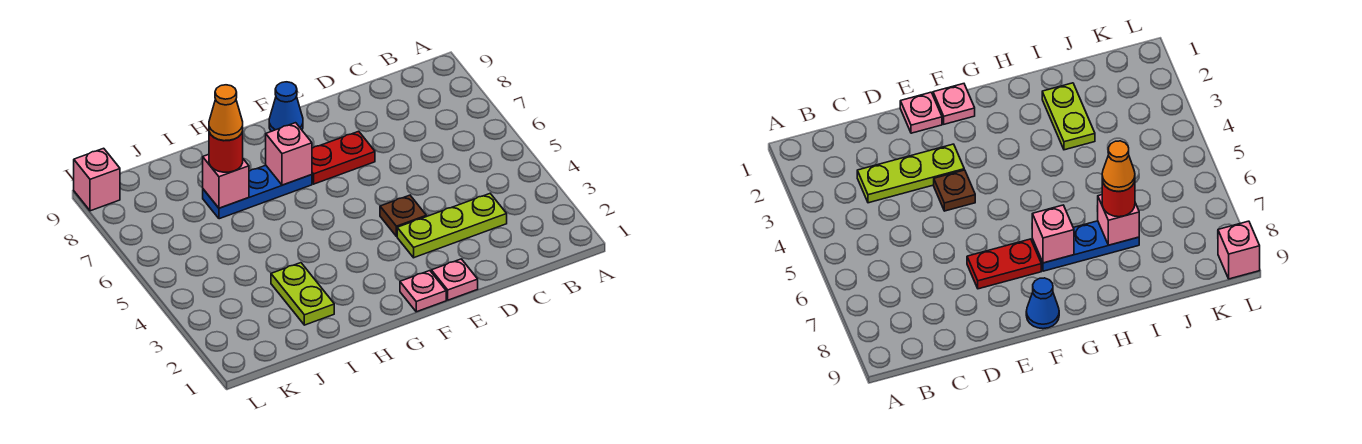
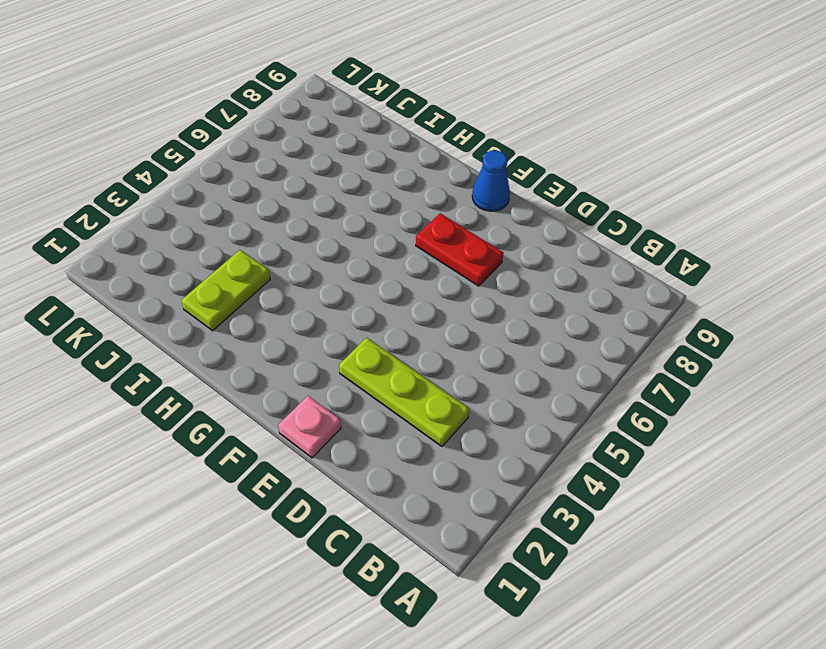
none -> brown 1x1 plate [380,195,426,236]
none -> pink 1x1 plate [400,271,446,312]
none -> blue 1x3 plate [203,165,312,219]

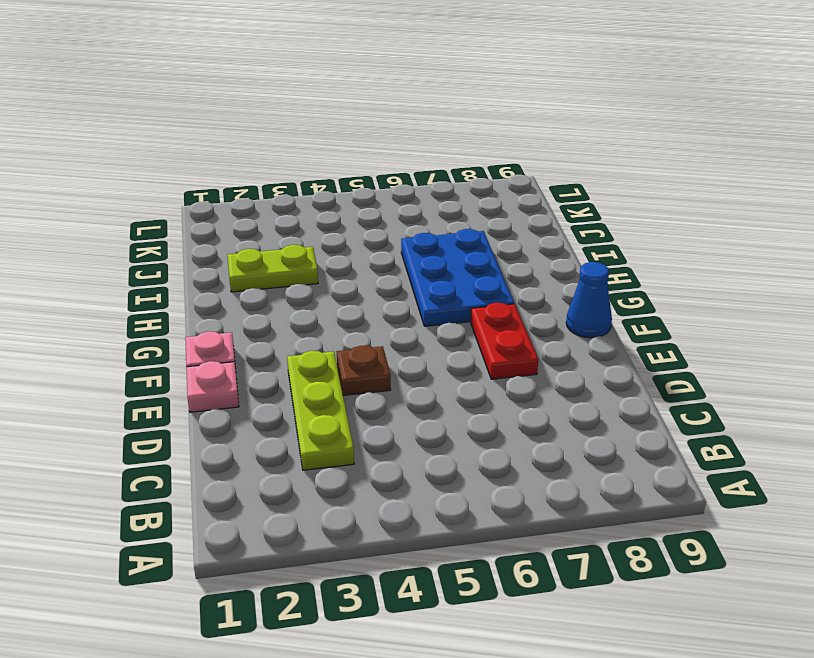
blue 2x3 plate [401,229,514,326] -> blue 1x3 plate [203,165,312,219]
none -> pink 1x1 brick [74,148,120,211]
none -> pink 1x1 brick [266,123,312,185]
none -> pink 1x1 brick [203,154,249,208]

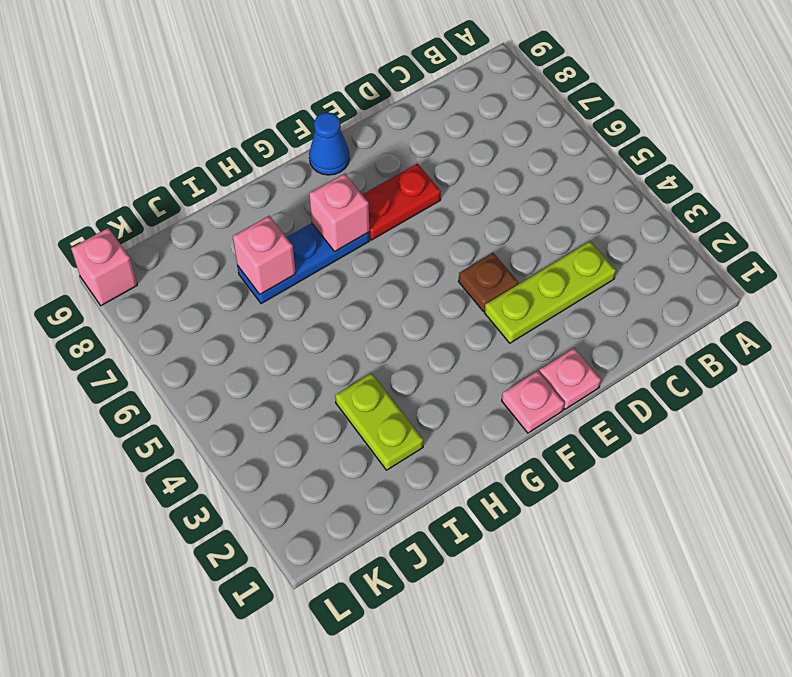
none -> red 1x1 round brick [209,132,243,172]
none -> orange 1x1 cone [209,85,243,141]

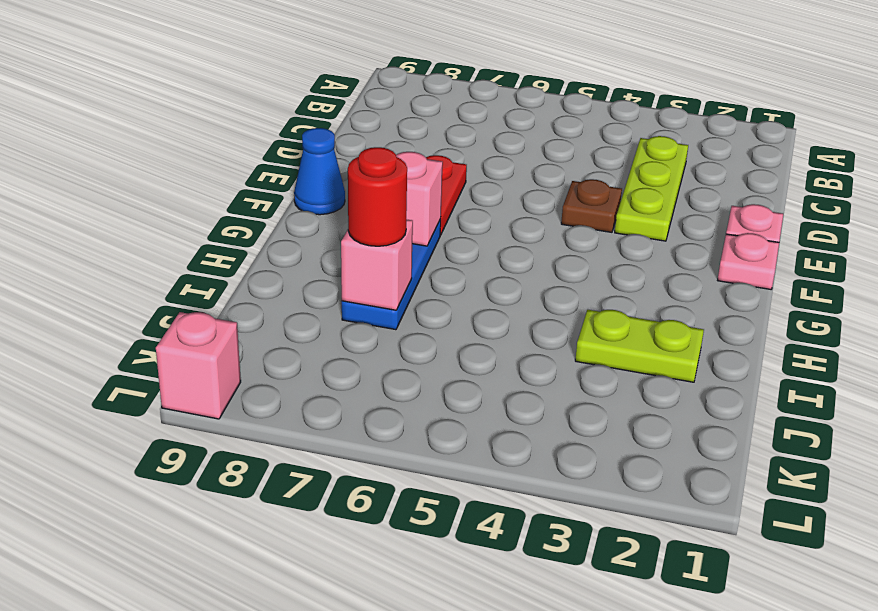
none -> orange 1x1 cone [209,85,243,141]

